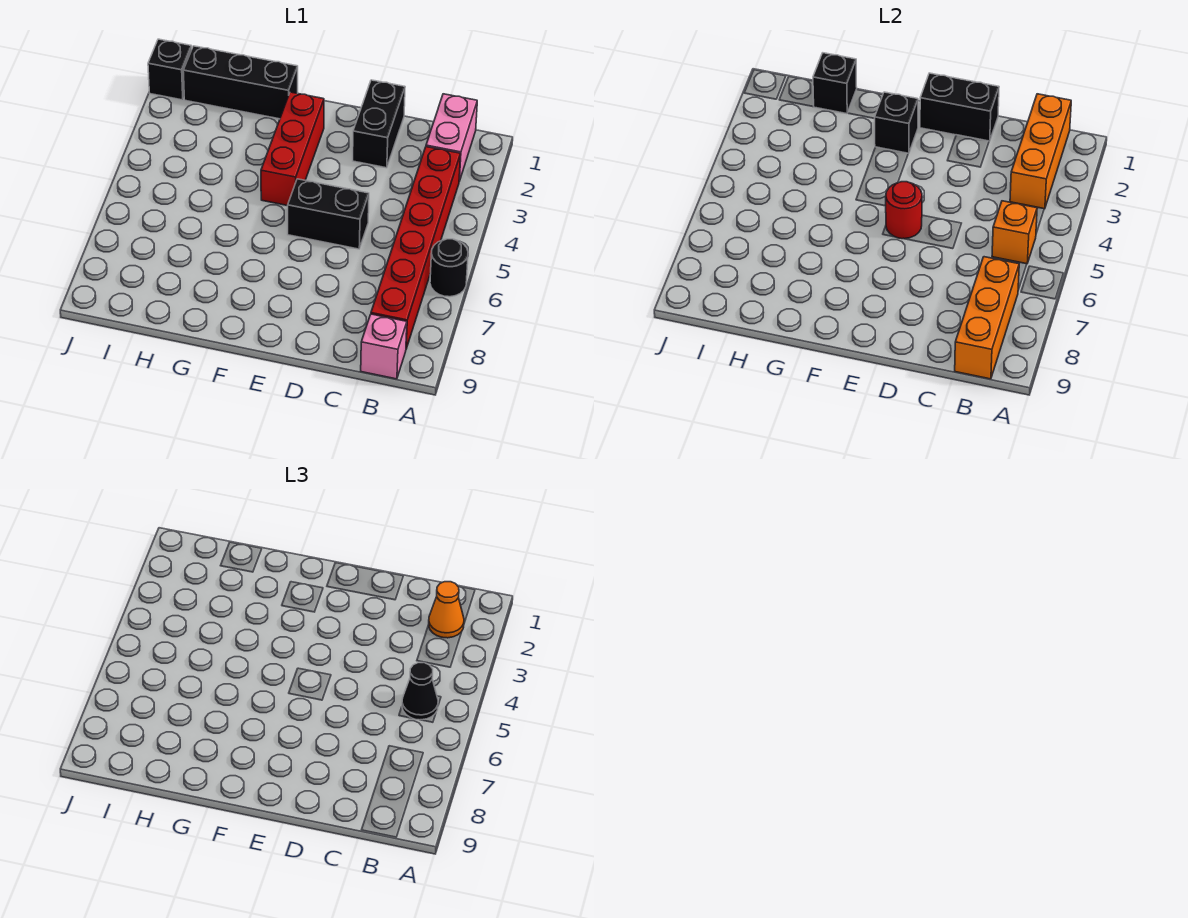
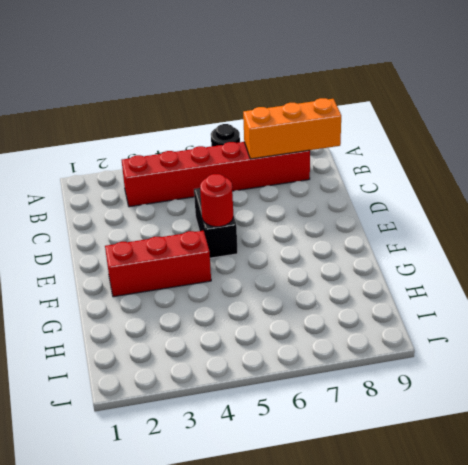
none -> pink 1x2 brick [426,94,477,181]
none -> pink 1x1 brick [361,314,407,379]
none -> black 1x2 brick [353,80,405,168]

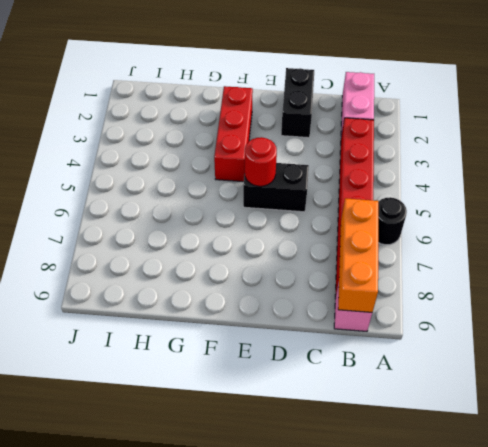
none -> black 1x3 brick [183,46,298,119]
none -> black 1x1 brick [148,39,192,100]
none -> orange 1x3 brick [1010,94,1071,209]

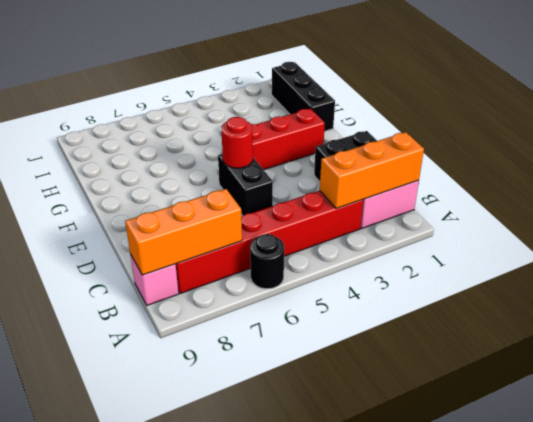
none -> black 1x1 brick [148,39,192,100]
none -> orange 1x1 brick [992,201,1037,264]
none -> black 1x2 brick [920,73,999,141]

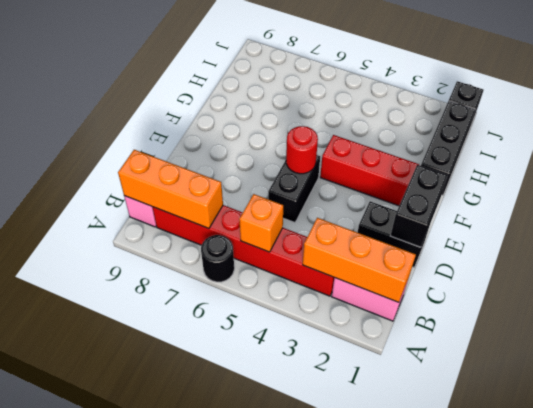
none -> black 1x1 brick [874,92,918,154]
none -> black 1x1 brick [813,53,857,114]
none -> orange 1x1 cone [429,582,464,638]

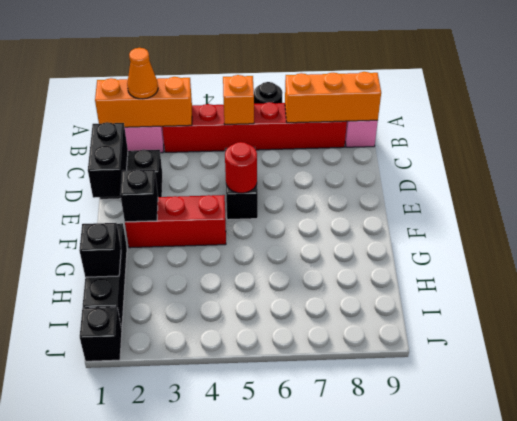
none -> black 1x1 cone [402,663,438,720]

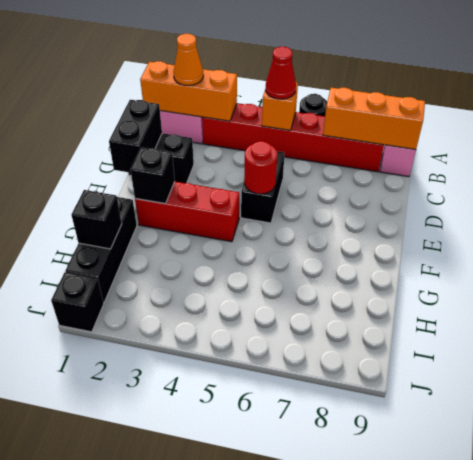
red 1x1 cone [266,47,296,99] -> black 1x1 cone [402,663,438,720]

